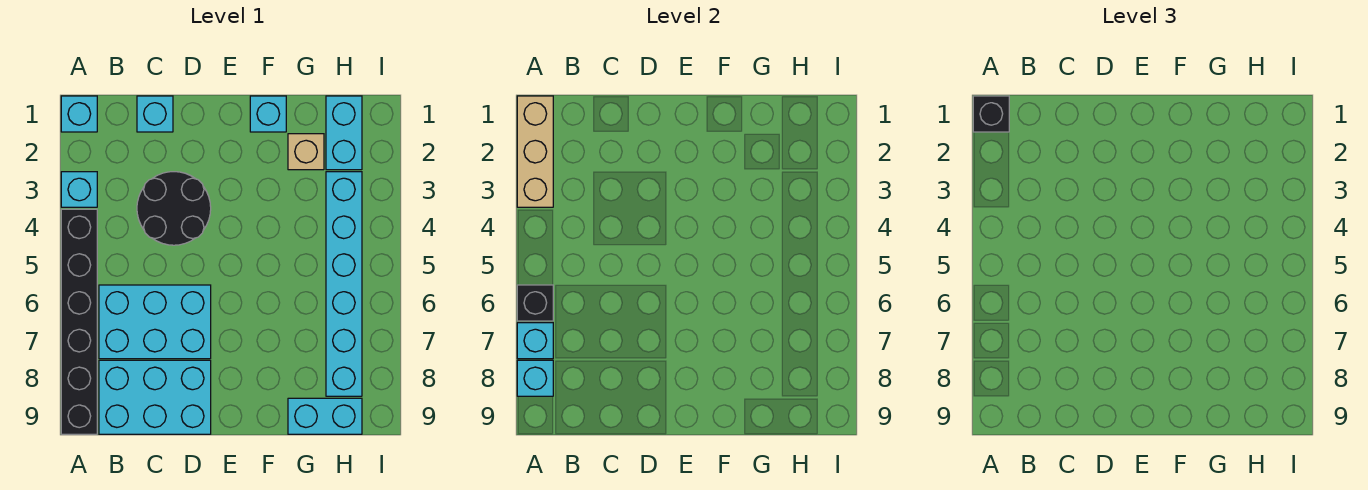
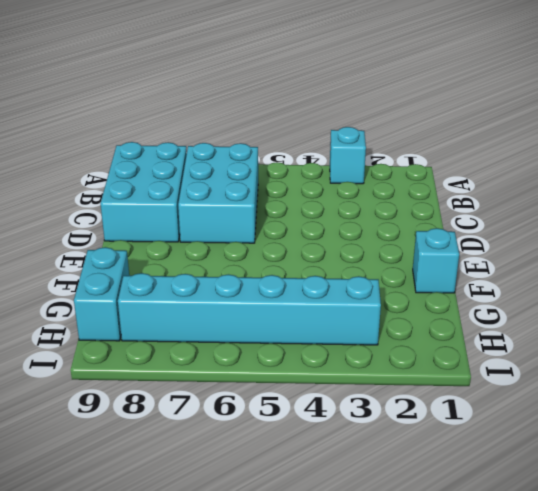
none -> cyan 1x1 brick [61,96,97,132]
none -> black 1x6 brick [61,209,97,434]
none -> cyan 1x1 brick [137,96,173,132]

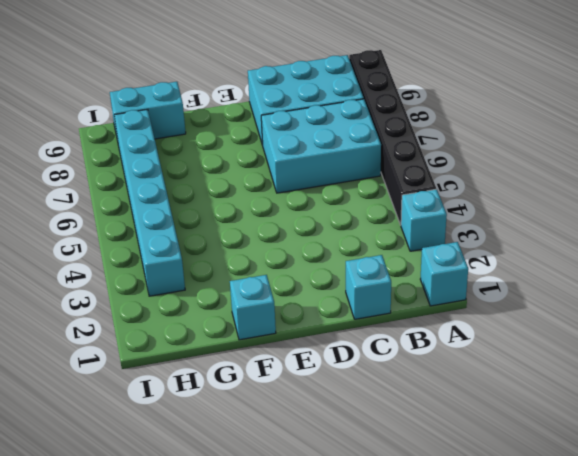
none -> black 2x2 round brick [137,172,211,245]
none -> tan 1x1 brick [288,134,324,170]
none -> cyan 1x2 brick [326,96,362,170]

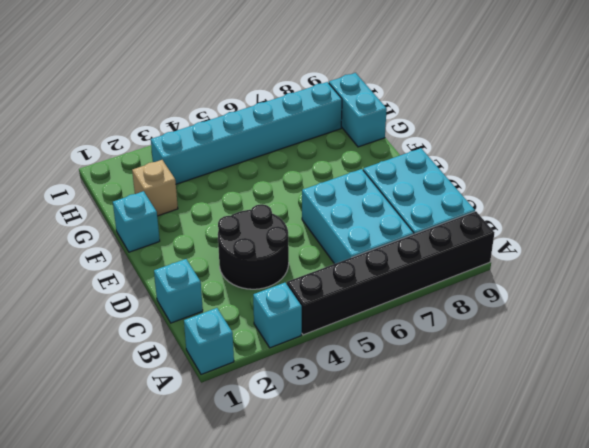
none -> cyan 1x2 brick [326,96,362,170]
none -> tan 1x3 brick [517,96,553,207]
none -> black 1x1 brick [517,285,553,321]

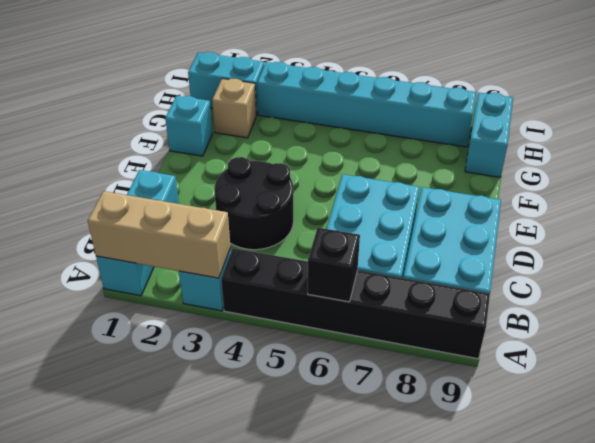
none -> cyan 1x1 brick [517,323,553,359]
none -> cyan 1x1 brick [517,360,553,396]
none -> black 1x1 brick [973,96,1009,132]

